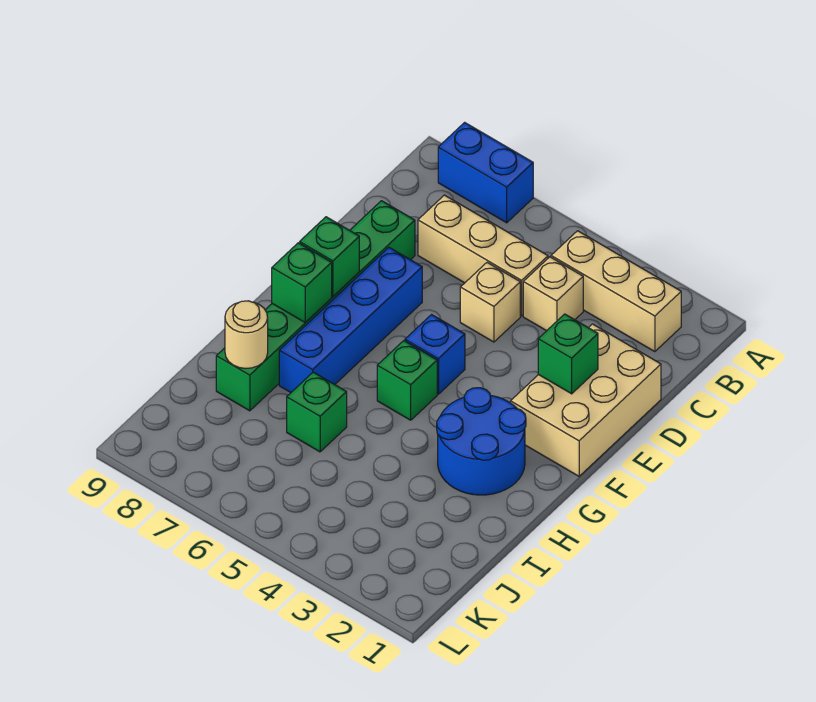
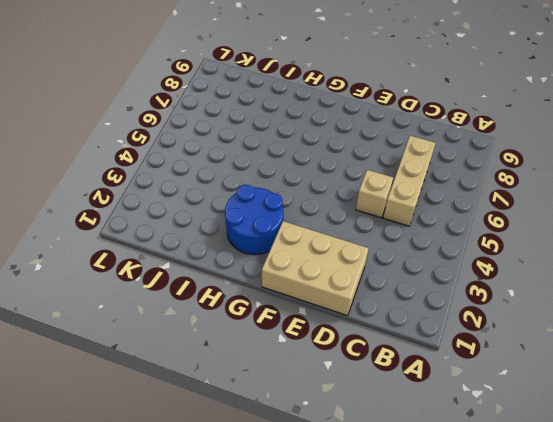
none -> blue 1x2 brick [438,122,533,223]
none -> tan 1x3 brick [551,231,681,352]
none -> tan 1x1 brick [523,257,583,331]

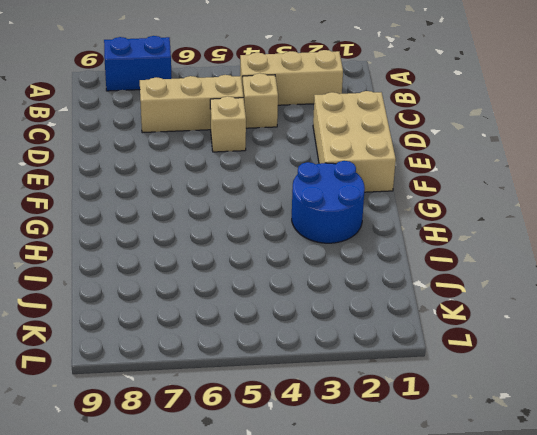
none -> green 1x6 brick [216,201,415,411]
none -> blue 1x4 brick [279,247,422,392]
none -> blue 1x1 brick [405,315,465,394]

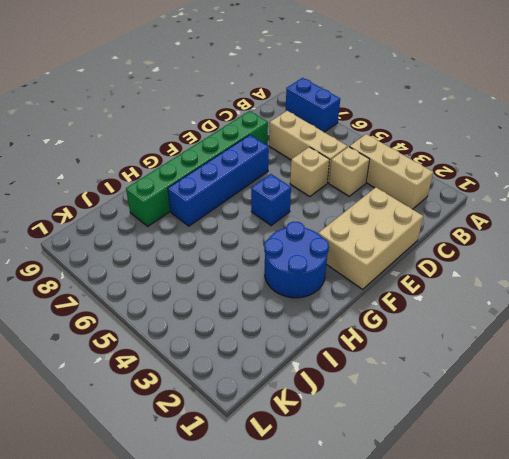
none -> green 1x1 brick [377,341,437,420]
none -> green 1x1 brick [287,372,347,452]
none -> green 1x1 brick [538,314,598,394]

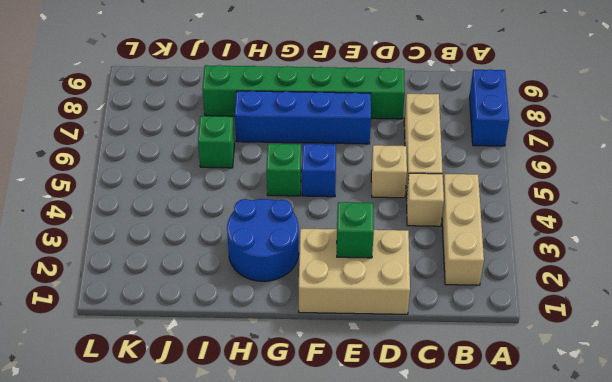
none -> green 1x1 brick [300,217,359,296]
none -> green 1x1 brick [272,243,332,323]
none -> tan 1x1 round brick [225,301,268,368]

